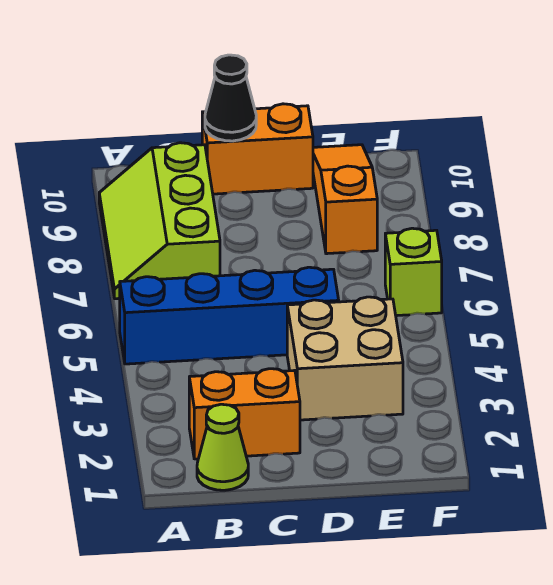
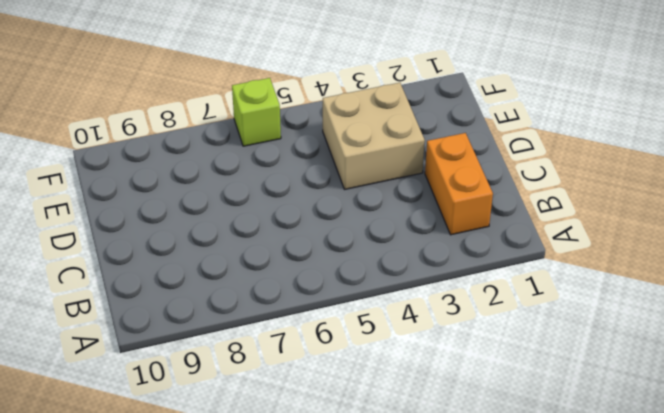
none -> blue 1x4 brick [120,267,339,364]
none -> lime 2x3 slope [99,143,220,299]

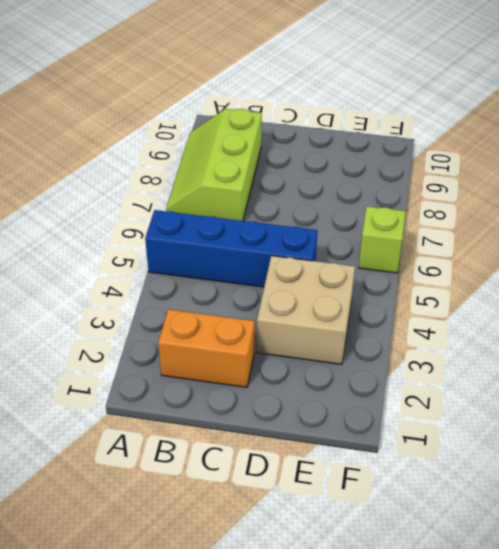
none -> lime 1x1 cone [197,404,248,490]
none -> orange 1x2 brick [202,104,313,194]

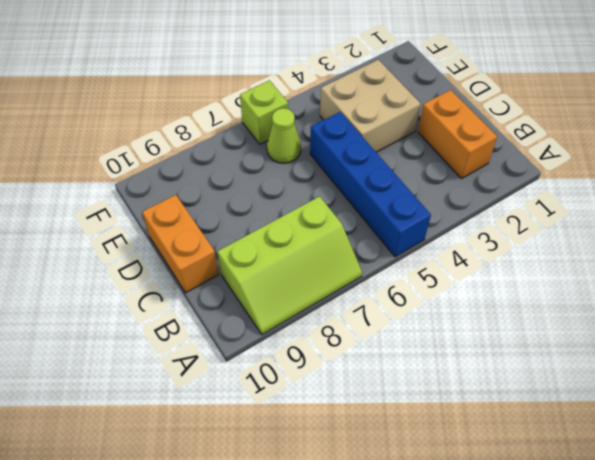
lime 1x1 cone [267,108,301,163] -> lime 1x1 cone moved to [197,404,248,490]
none -> orange 1x3 slope [313,145,377,254]
none -> black 1x1 cone [205,55,256,141]

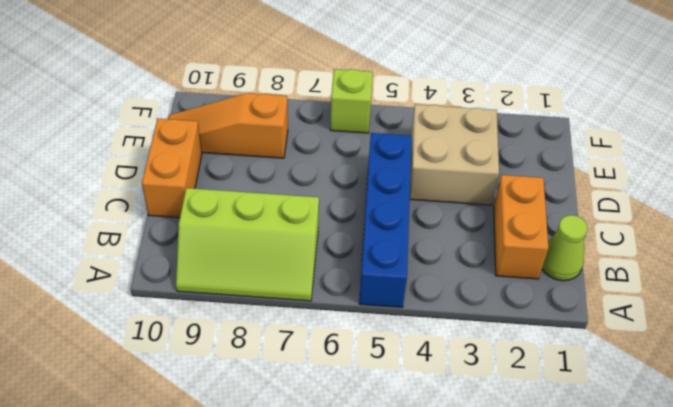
none -> black 1x1 cone [205,55,256,141]

